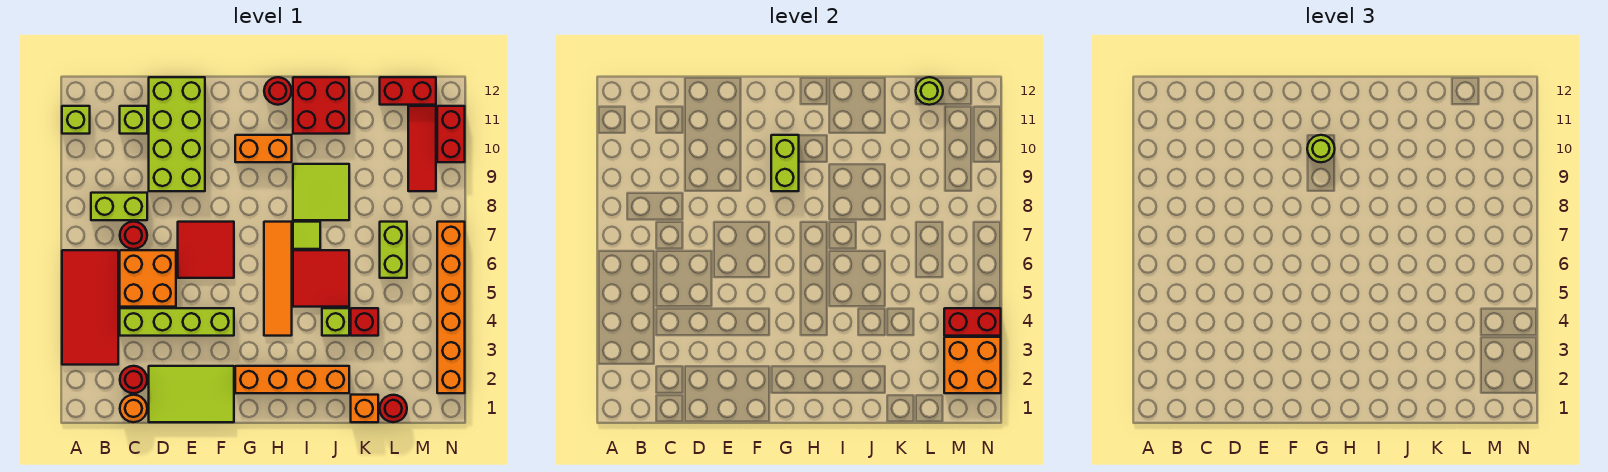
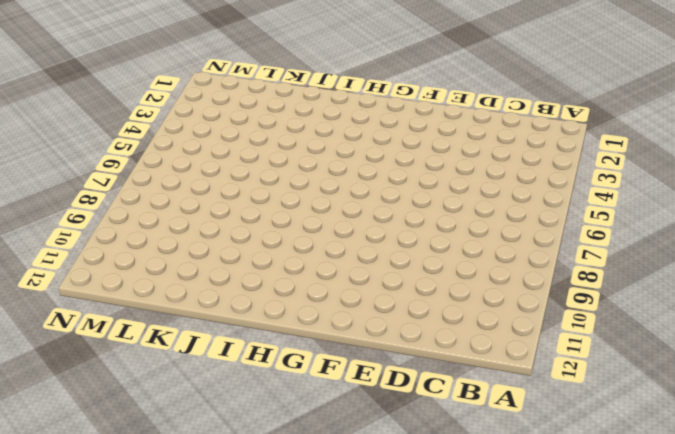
none -> red 2x4 tile [62,250,118,365]
none -> lime 1x1 brick [62,106,90,134]
none -> lime 1x2 brick [91,193,147,220]
none -> orange 1x1 round brick [120,395,147,422]

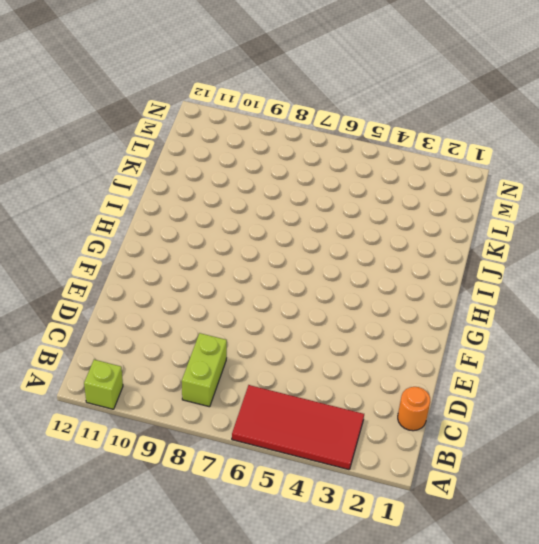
none -> red 1x1 round brick [120,366,147,393]
none -> lime 1x4 brick [120,308,234,336]
none -> orange 2x2 brick [120,250,176,307]
none -> red 1x1 round brick [120,222,147,249]

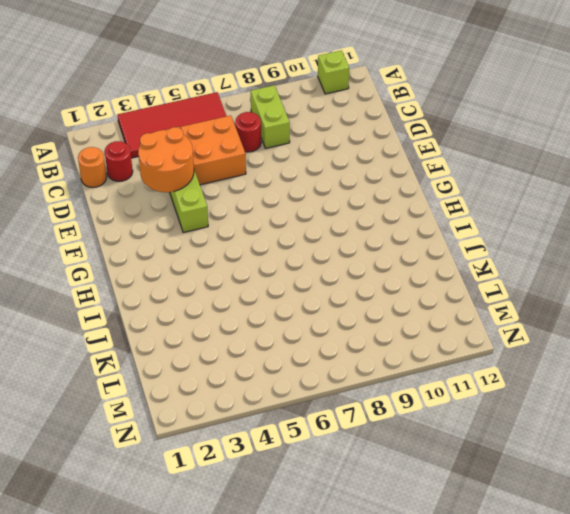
orange 2x2 round brick [138,127,194,192] -> none
none -> lime 1x1 brick [120,106,147,134]
none -> lime 2x3 tile [149,366,234,422]
none -> lime 2x4 brick [149,77,205,191]
none -> red 2x2 tile [178,222,234,278]

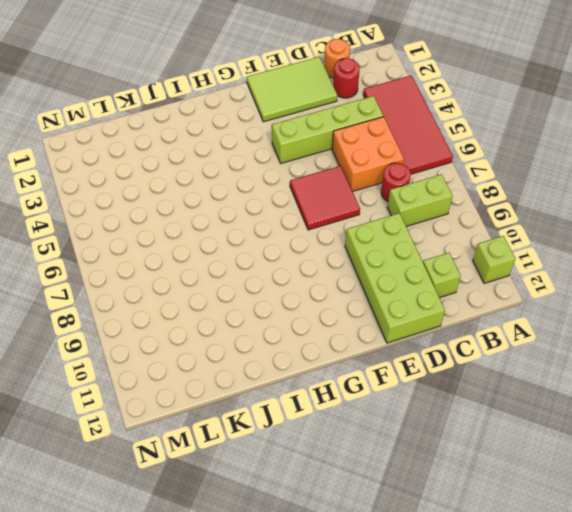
none -> orange 1x4 brick [235,366,349,393]
none -> orange 1x2 brick [235,135,292,162]
none -> orange 1x4 tile [264,222,292,336]
none -> red 1x1 round brick [264,77,292,105]

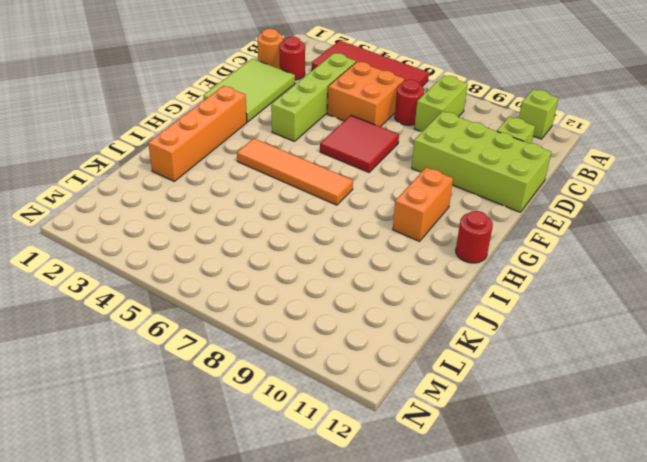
none -> red 2x2 tile [293,250,349,307]
none -> lime 1x1 tile [293,222,320,249]
none -> lime 2x2 tile [293,164,349,220]
none -> red 2x2 brick [293,77,349,134]

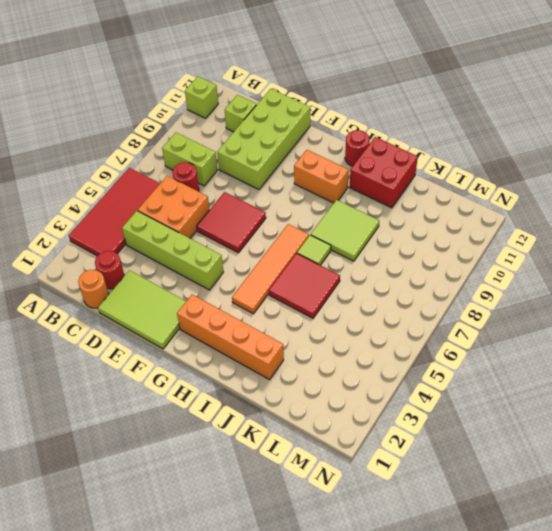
none -> lime 1x1 brick [322,308,349,336]
none -> orange 1x1 brick [351,395,378,422]
none -> red 1x1 brick [351,308,378,336]
none -> red 1x1 round brick [380,395,407,422]

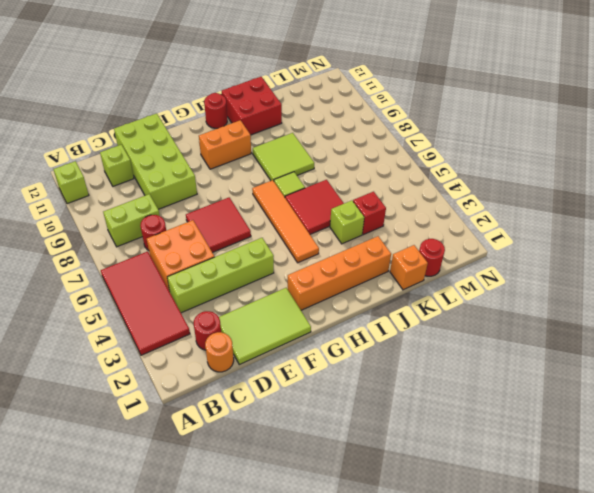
none -> lime 1x2 brick [380,222,407,278]
none -> red 1x2 brick [380,77,436,105]
none -> red 1x3 tile [408,106,436,191]
none -> orange 1x6 brick [437,222,465,393]

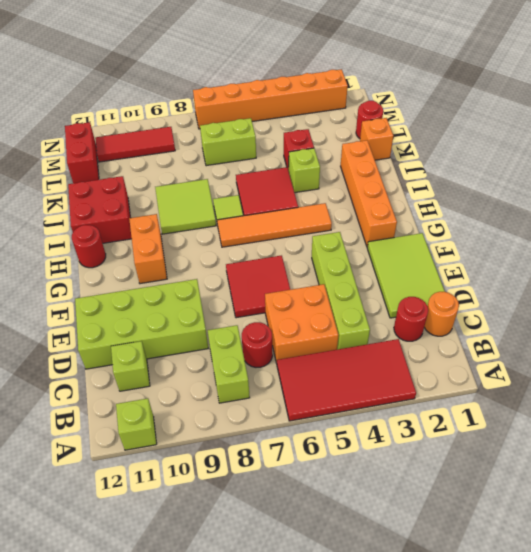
none -> red 1x2 brick [437,106,465,162]
none -> lime 1x2 brick [771,135,799,191]
none -> lime 1x1 round brick [916,77,943,105]
none -> orange 2x2 brick [944,337,1001,393]

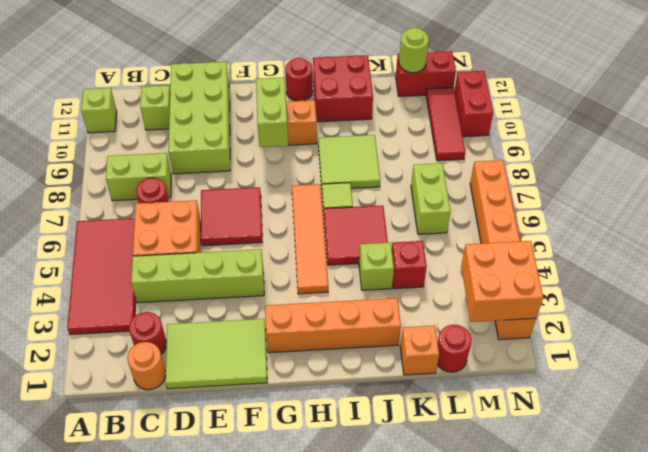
none -> red 1x2 brick [944,308,1001,336]
none -> lime 1x1 round brick [1307,135,1335,162]

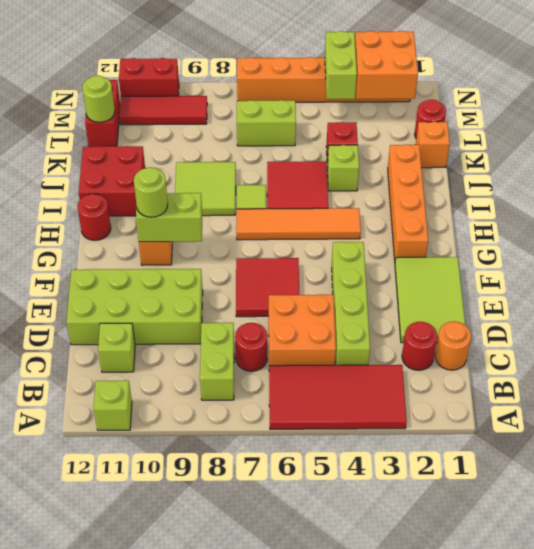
lime 1x2 brick [325,31,357,99] -> red 1x2 brick [944,308,1001,336]

